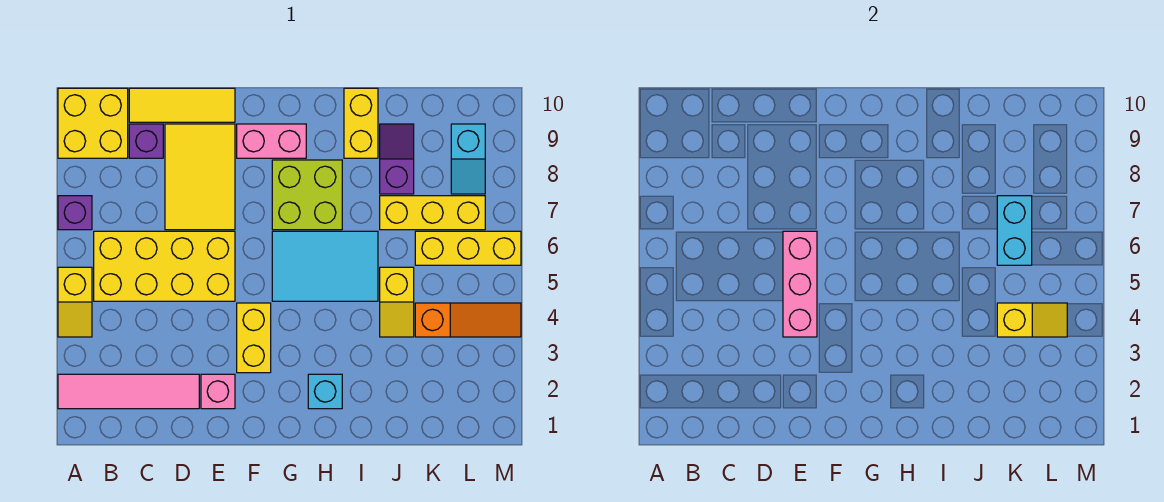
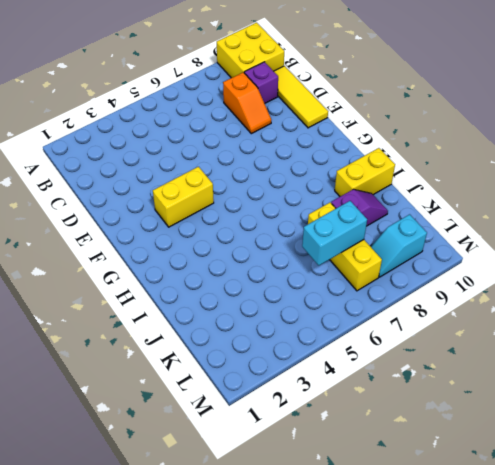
orange 1x2 slope [223,72,271,134] -> yellow 2x3 tile [165,124,235,230]
none -> pink 1x4 tile [58,374,199,409]
none -> yellow 1x2 slope [58,267,92,337]
none -> purple 1x1 brick [58,196,92,230]

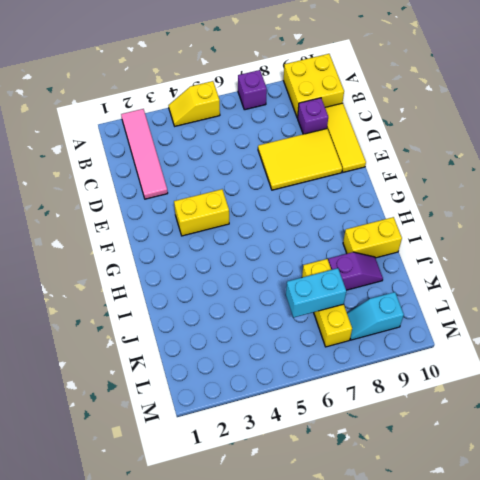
none -> yellow 2x4 brick [94,231,235,301]
none -> pink 1x1 brick [201,374,235,409]
none -> pink 1x2 brick [237,124,306,158]

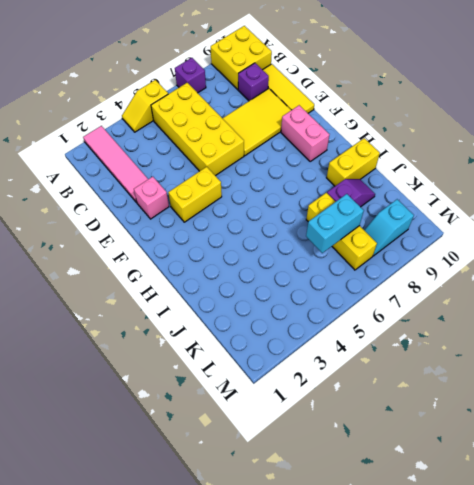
none -> cyan 2x3 tile [272,231,378,301]
none -> lime 2x2 brick [272,160,342,230]
none -> cyan 1x1 brick [308,374,342,409]

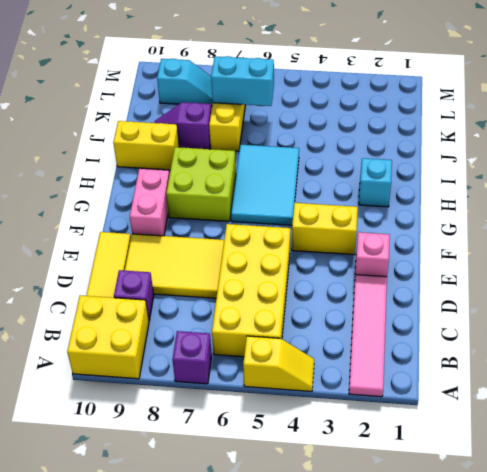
none -> yellow 1x2 slope [380,267,414,337]
none -> orange 1x3 slope [415,303,521,337]
none -> yellow 1x3 brick [415,231,521,265]

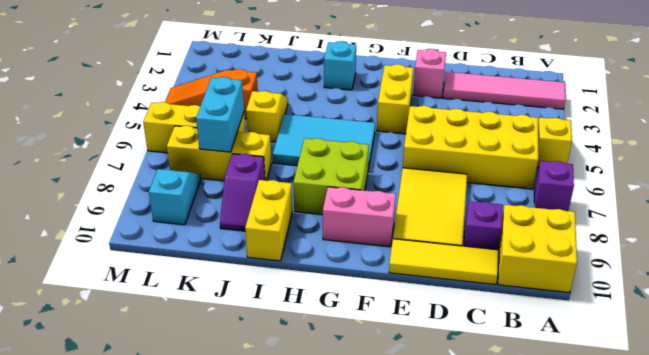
none -> pink 1x3 brick [783,231,817,337]
none -> yellow 1x2 slope [997,303,1067,337]

